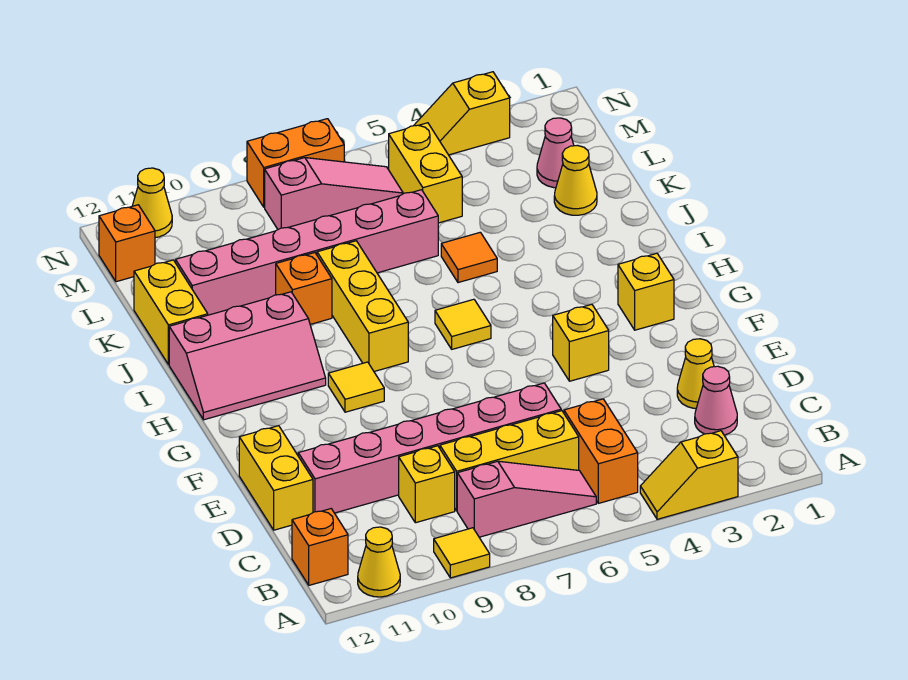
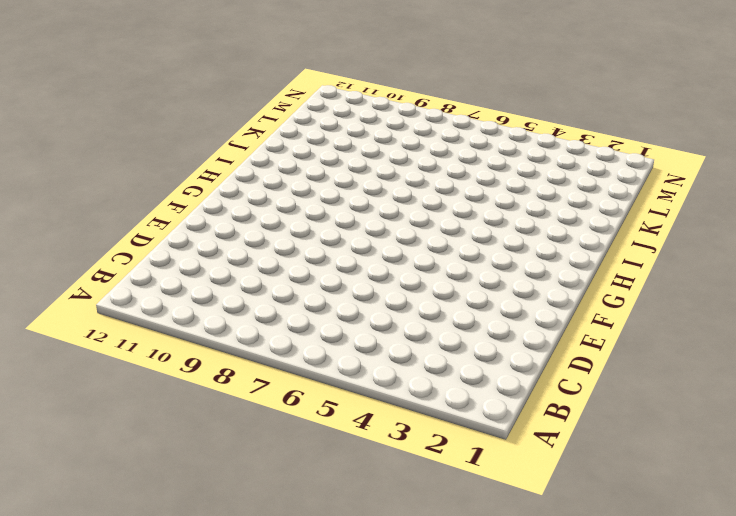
none -> yellow 1x2 slope [640,431,738,519]
none -> yellow 1x1 tile [434,528,490,578]
none -> yellow 1x1 cone [358,527,400,597]
none -> orange 1x2 brick [564,399,638,503]

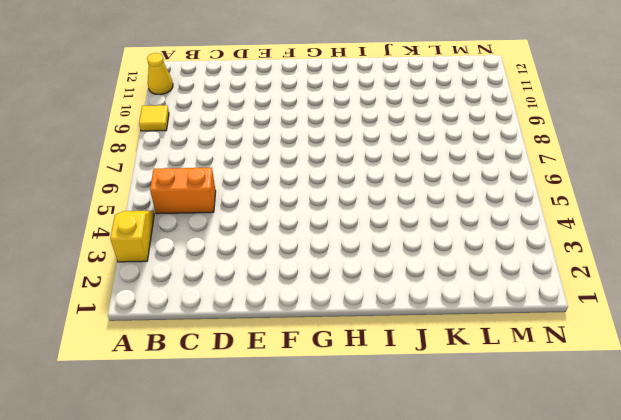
none -> pink 1x3 slope [457,461,596,537]
none -> orange 1x1 brick [292,509,348,585]
none -> pink 1x1 cone [695,366,737,435]
none -> yellow 1x3 brick [440,410,579,511]

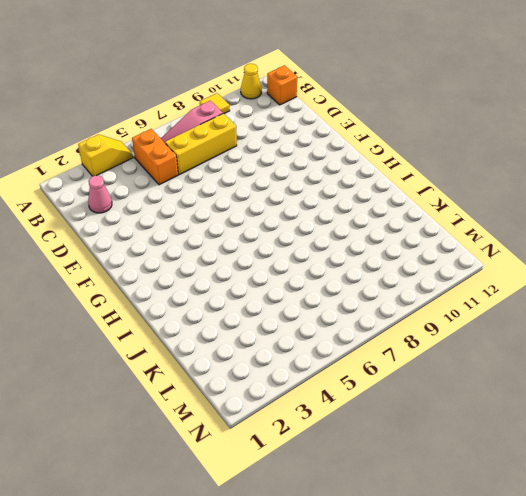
none -> yellow 1x1 brick [399,446,455,523]
none -> yellow 1x1 cone [677,339,714,409]
none -> pink 1x6 brick [298,383,561,513]
none -> yellow 1x2 brick [239,426,313,530]

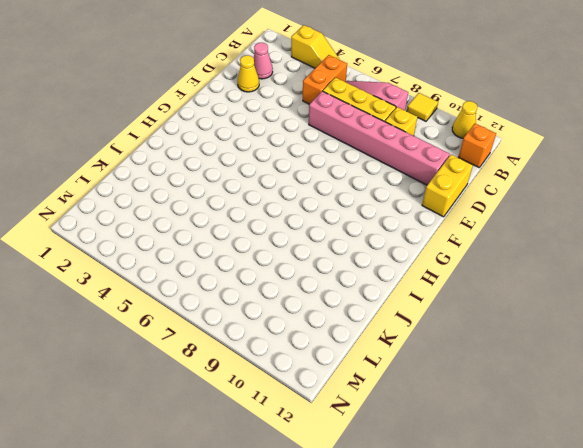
none -> yellow 1x1 brick [553,304,609,381]
none -> yellow 1x1 brick [618,253,674,330]
none -> yellow 1x1 tile [328,362,384,412]
none -> yellow 1x1 tile [435,299,491,349]

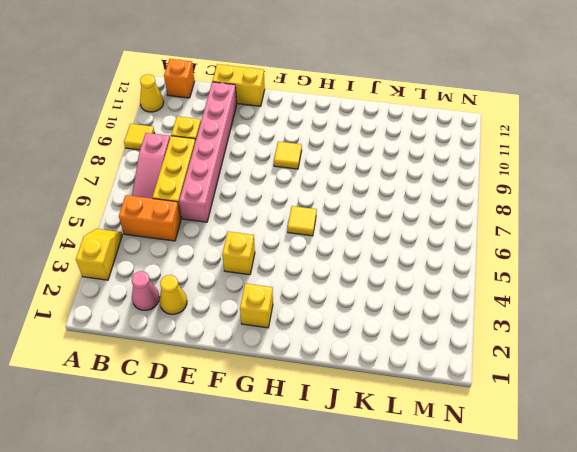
none -> yellow 1x3 brick [317,241,408,371]
none -> pink 2x3 slope [169,292,326,420]
none -> orange 1x1 tile [441,232,497,283]
none -> orange 1x1 brick [276,253,332,324]

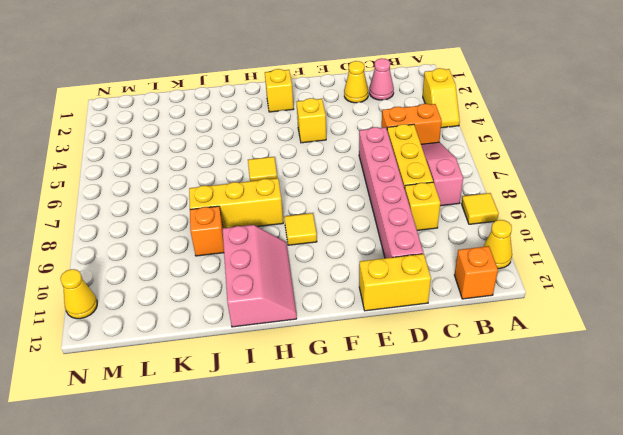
none -> orange 1x1 tile [441,232,497,283]
none -> yellow 1x2 brick [134,260,208,365]
none -> yellow 1x1 cone [554,145,597,215]
none -> pink 1x6 brick [176,190,438,315]

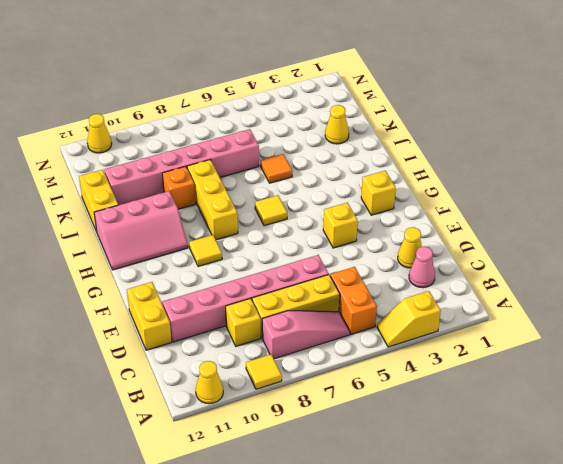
none -> orange 1x1 brick [292,509,348,585]
none -> pink 1x1 cone [537,118,574,188]
none -> yellow 1x2 brick [389,123,462,223]
none -> pink 1x3 slope [265,158,403,229]

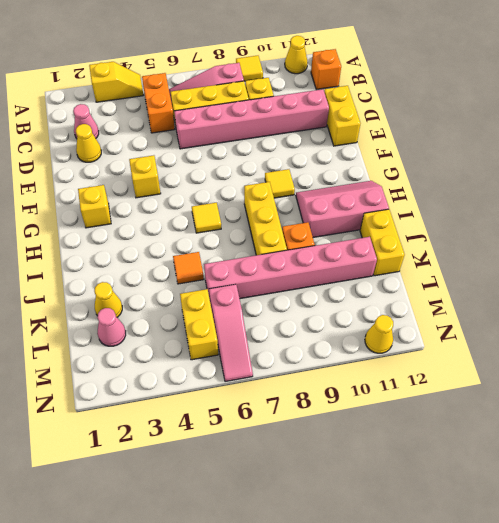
pink 1x3 slope [209,284,253,382] -> pink 1x3 slope turned to [265,158,403,229]
none -> orange 1x1 brick [99,205,155,282]
none -> yellow 1x2 slope [414,72,510,155]
none -> orange 1x2 brick [247,119,344,207]

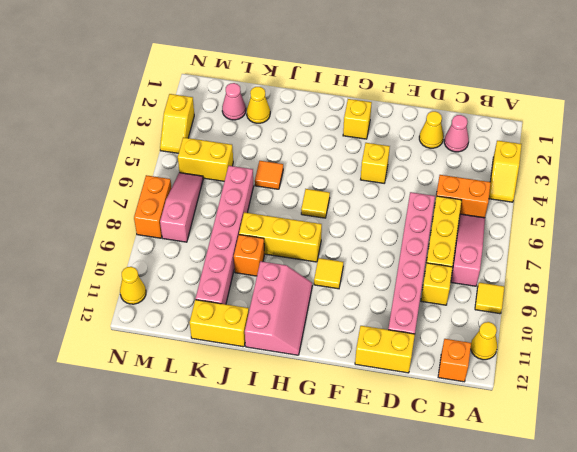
none -> orange 1x1 brick [99,205,155,282]

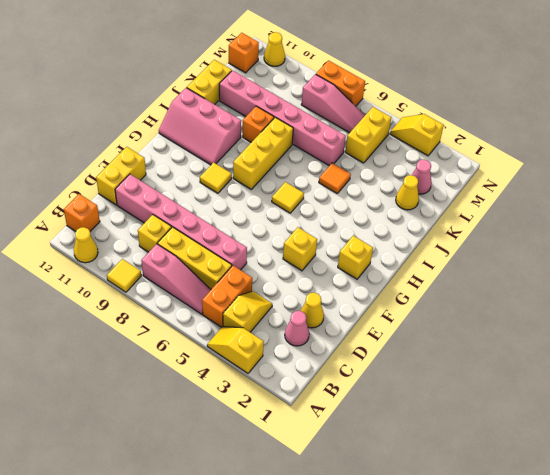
yellow 1x2 slope [223,291,272,332] -> none

